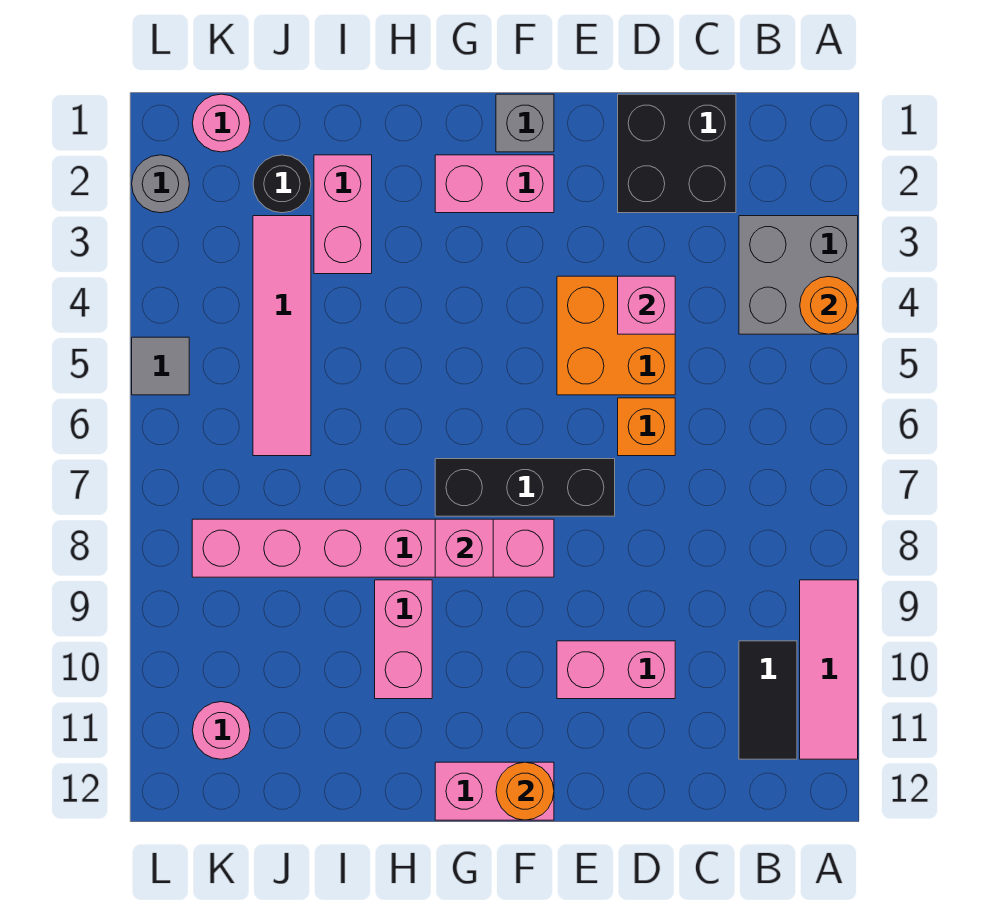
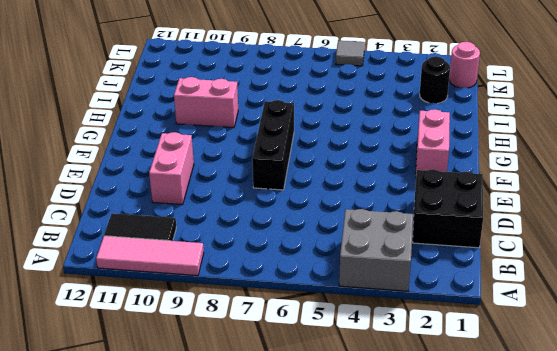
none -> orange 2x2 brick [557,276,675,395]
none -> orange 1x1 brick [618,398,675,456]
none -> grey 1x1 brick [496,94,554,152]

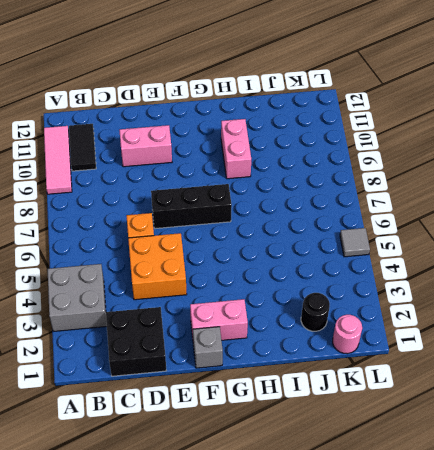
none -> pink 1x6 brick [192,519,554,577]
none -> pink 1x2 brick [435,762,554,820]
none -> pink 1x2 brick [314,155,372,274]

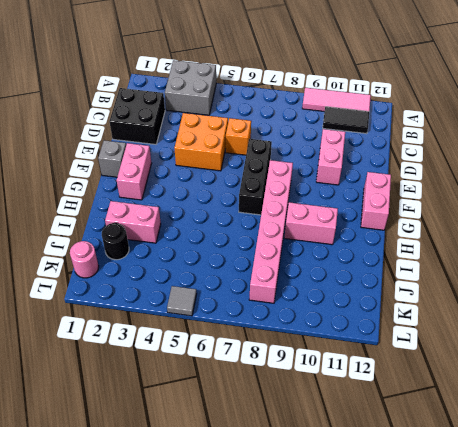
none -> pink 1x4 tile [253,216,311,456]
none -> pink 1x1 round brick [192,702,250,759]
none -> grey 1x1 round brick [132,155,189,213]

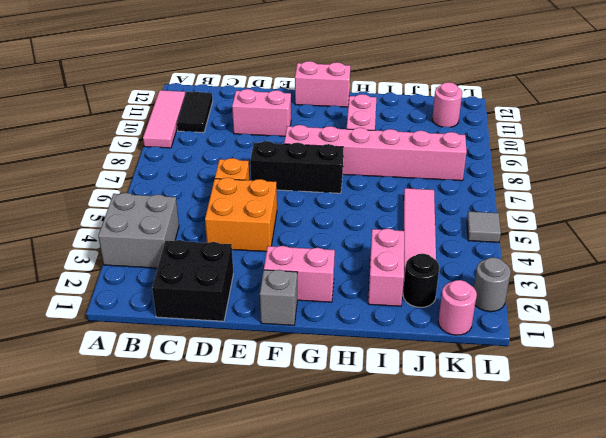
none -> orange 1x1 round brick [800,276,858,334]
none -> pink 1x1 brick [618,276,675,334]
none -> orange 1x1 round brick [496,762,554,820]

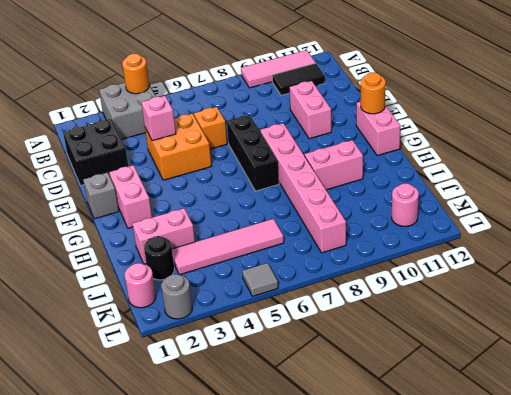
none -> pink 1x1 brick [435,519,493,577]

